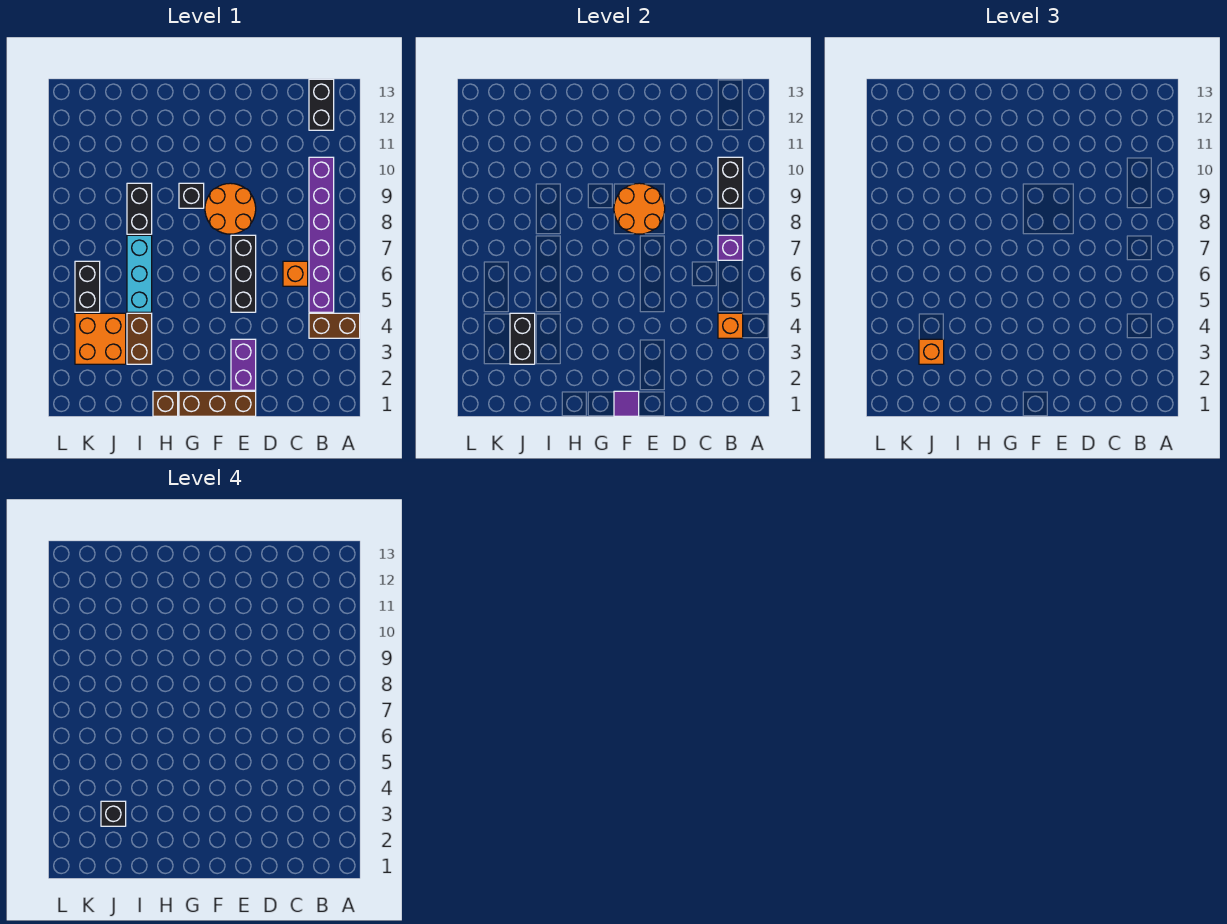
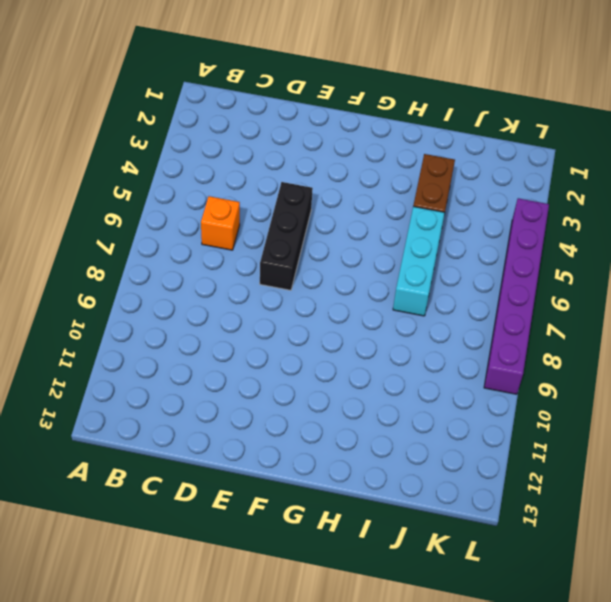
purple 1x6 brick [484,198,549,394] -> purple 1x6 brick moved to [309,157,334,312]
none -> brown 1x2 brick [309,313,360,338]
none -> black 1x2 brick [309,79,334,130]
none -> brown 1x3 brick [179,391,256,416]

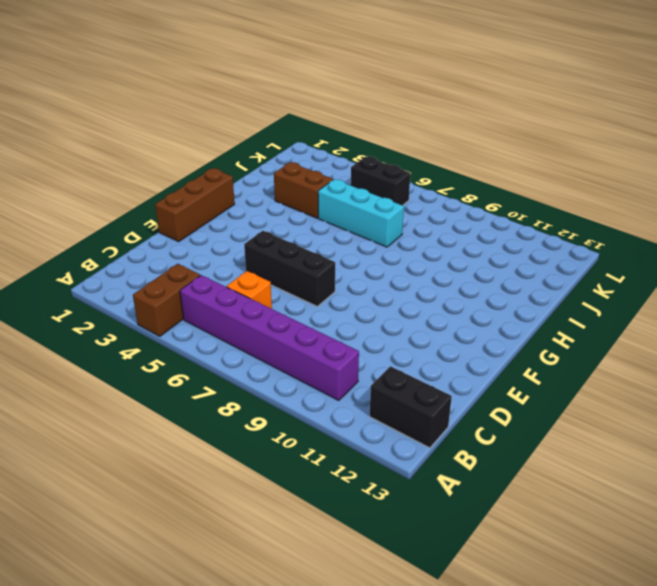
none -> purple 1x2 brick [231,339,256,390]
none -> orange 2x2 round brick [205,183,256,234]
none -> black 1x1 brick [179,183,204,208]

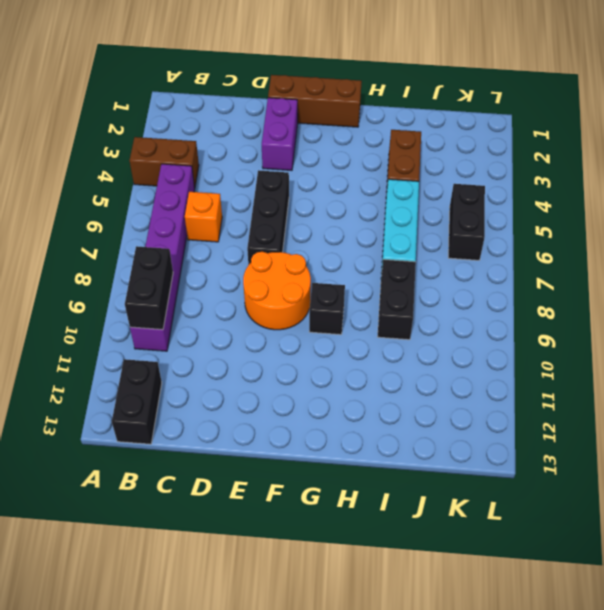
none -> brown 1x1 brick [153,391,178,416]
none -> orange 2x2 brick [75,313,126,364]
none -> orange 1x1 brick [718,313,743,338]

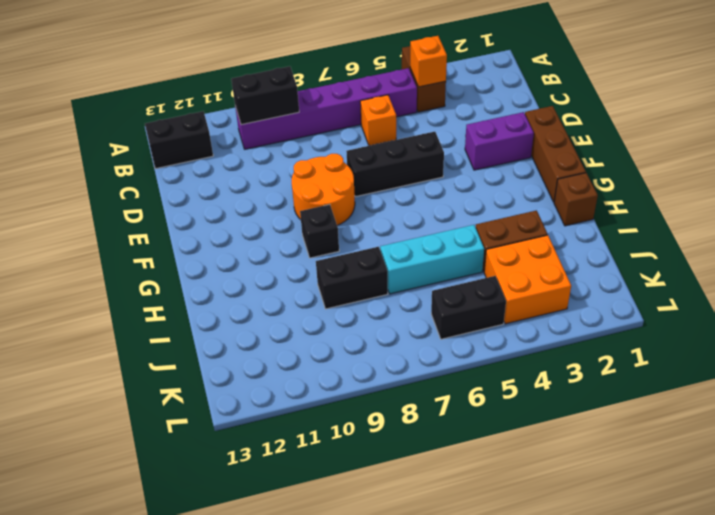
none -> purple 1x1 brick [718,235,743,260]
none -> orange 2x2 round brick [614,183,665,234]
none -> purple 1x1 tile [614,391,639,416]

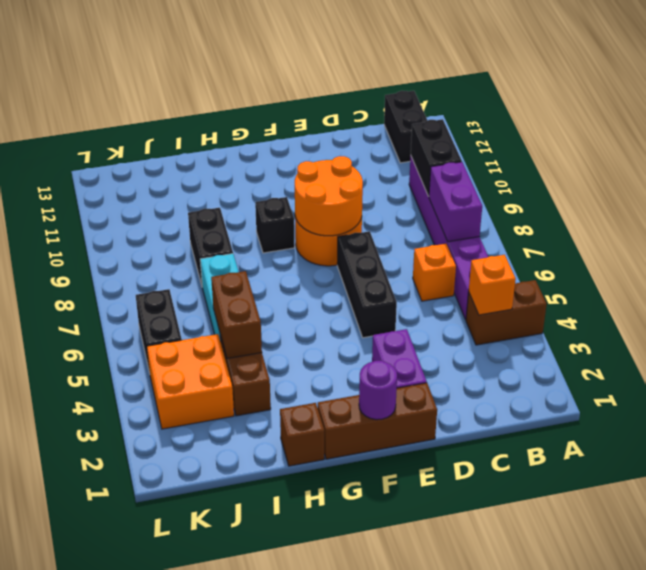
purple 1x2 brick [429,162,482,242] -> purple 1x1 brick [718,235,743,260]
purple 1x1 round brick [359,361,397,420] -> purple 1x1 tile [614,391,639,416]
brown 1x2 brick [211,271,262,359] -> none
none -> black 1x2 brick [510,313,535,364]
none -> orange 1x1 brick [919,339,944,364]
none -> black 1x1 brick [101,801,126,826]

